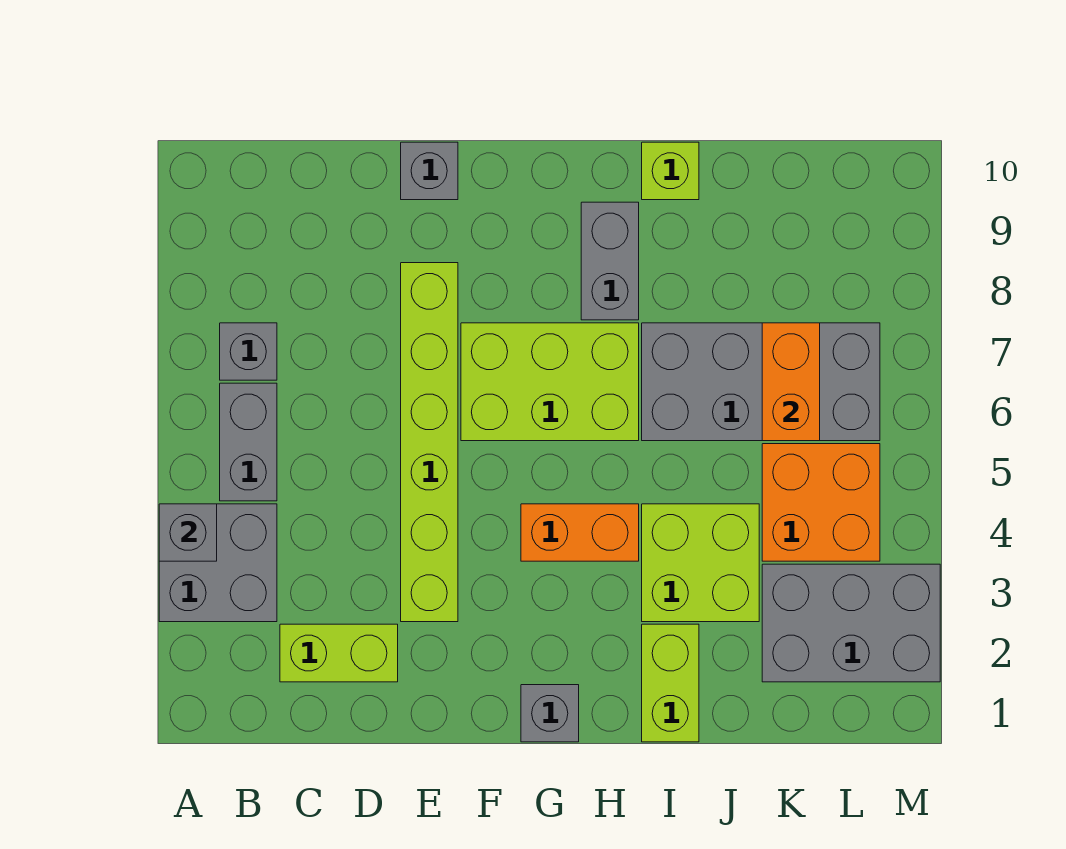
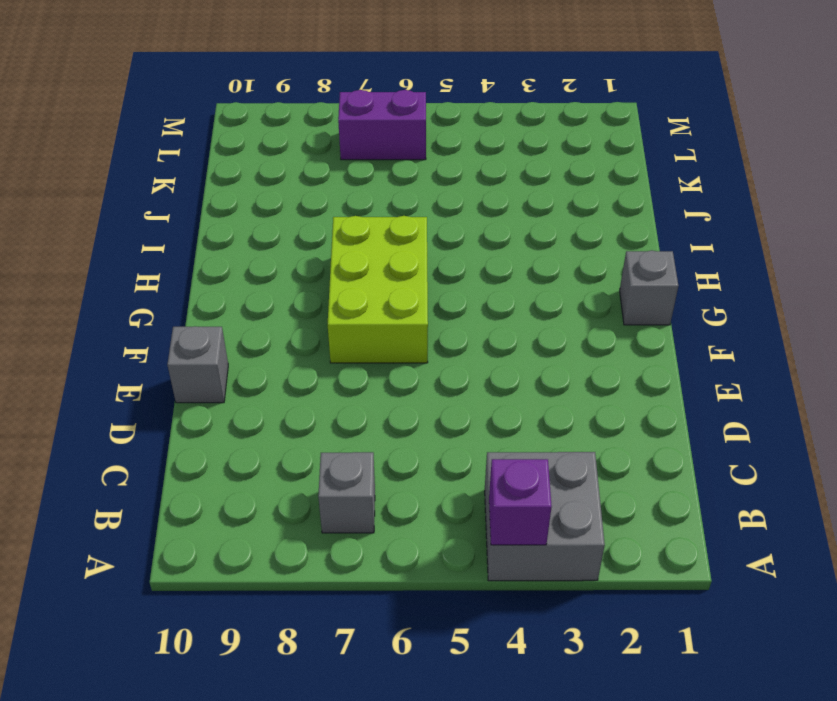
purple 1x1 brick [489,459,552,545] -> grey 1x1 brick [159,504,217,561]
purple 1x2 brick [338,90,426,160] -> grey 2x4 brick [642,323,880,441]
none -> grey 1x2 brick [220,383,277,501]
none -> lime 1x2 brick [280,624,398,682]
none -> lime 1x6 brick [401,263,458,622]

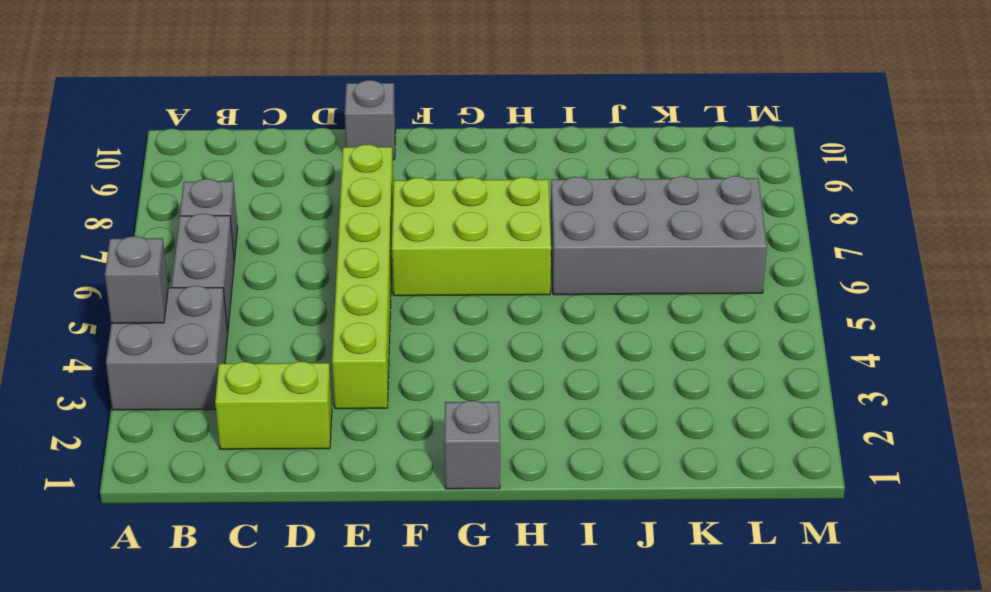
none -> orange 1x2 brick [521,504,639,561]
none -> grey 1x2 brick [581,202,639,320]
none -> lime 1x2 brick [642,624,699,742]

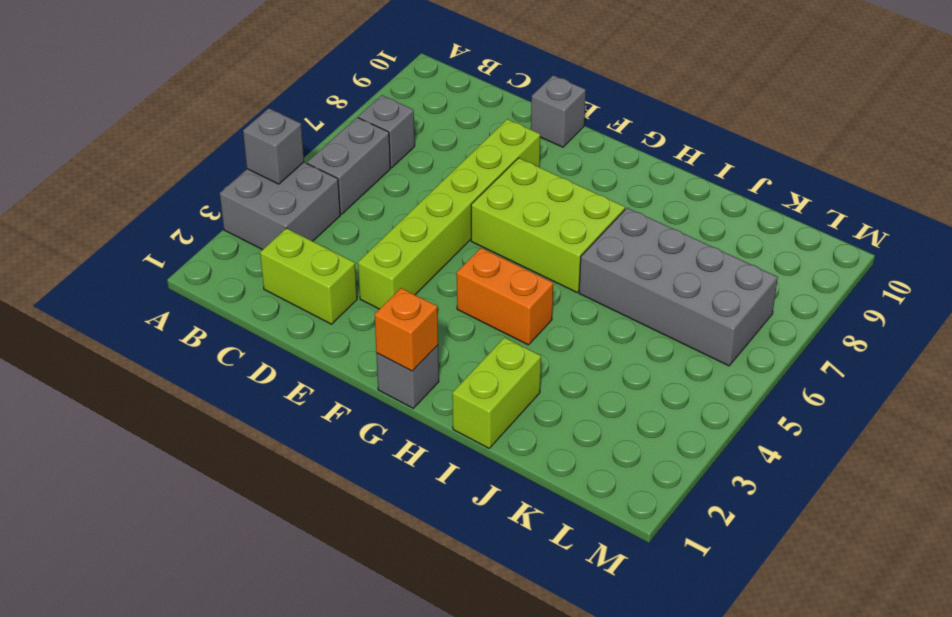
orange 1x1 brick [374,288,438,371] -> none
none -> grey 1x2 brick [581,202,639,320]
none -> lime 2x2 brick [642,504,759,622]
none -> lime 1x1 brick [642,142,699,200]

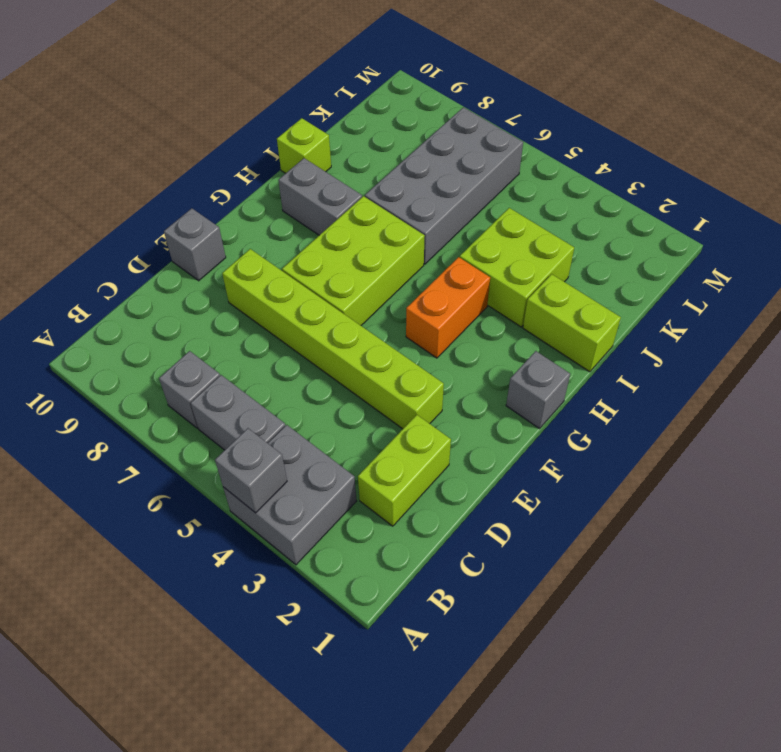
none -> grey 2x3 brick [762,564,940,682]
none -> orange 2x2 brick [762,444,880,561]
none -> orange 1x2 brick [762,323,820,441]

